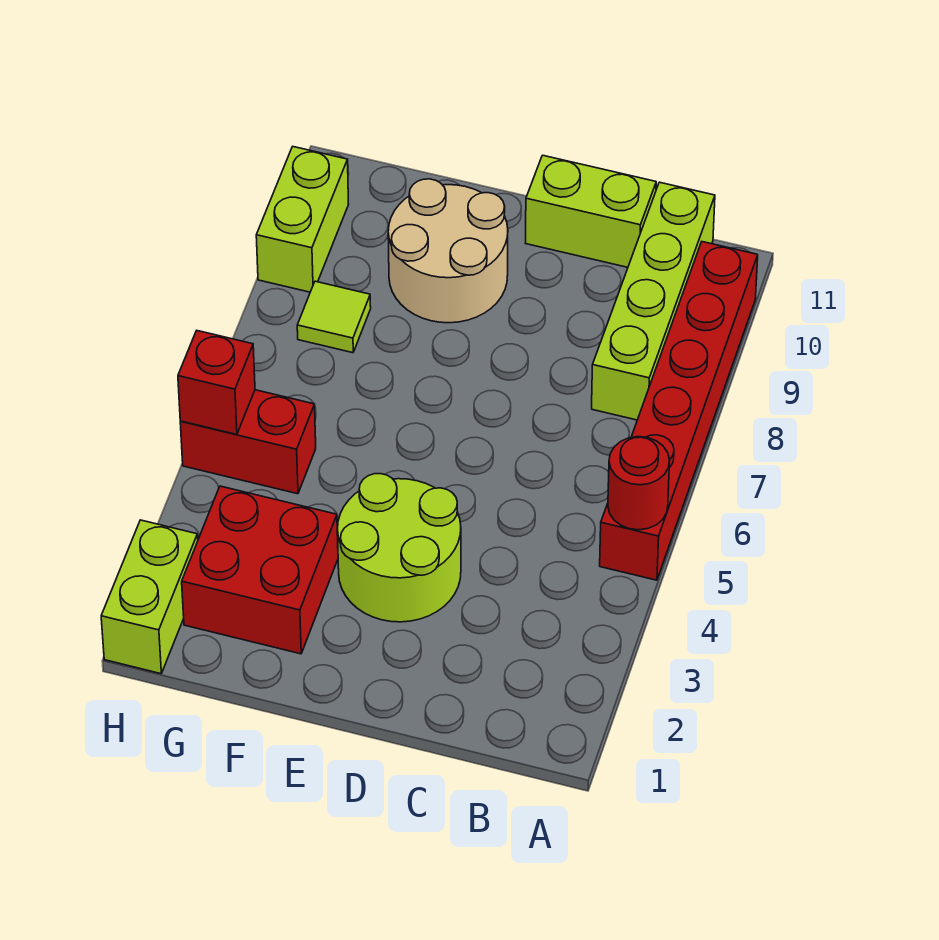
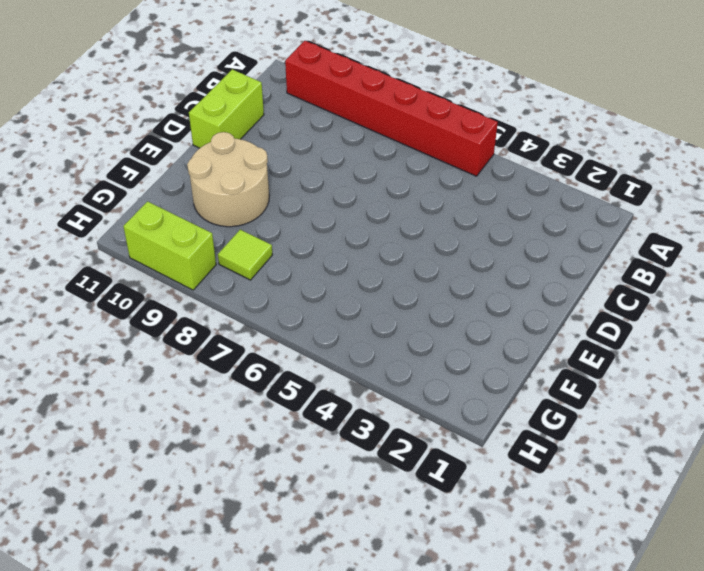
none -> lime 1x4 brick [592,182,715,420]
none -> lime 2x2 round brick [337,474,461,622]
none -> red 2x2 brick [182,486,338,654]

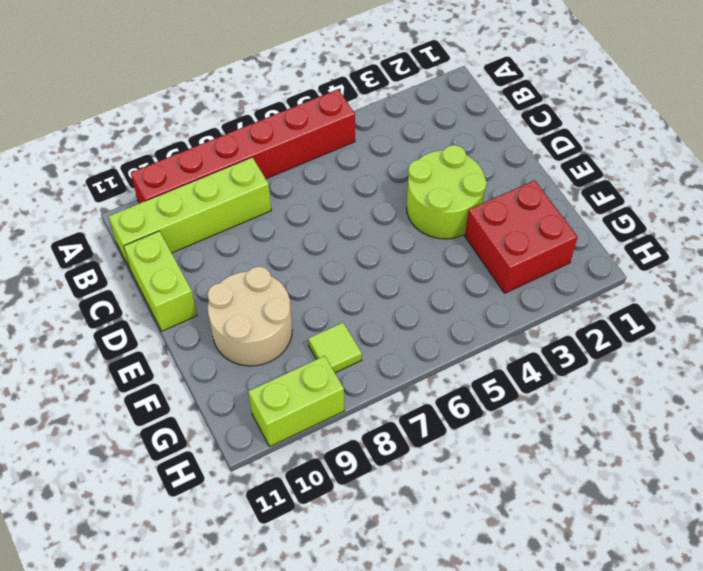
none -> red 1x2 brick [180,390,316,494]
none -> lime 1x2 brick [101,520,198,674]
none -> red 1x1 round brick [608,437,670,530]

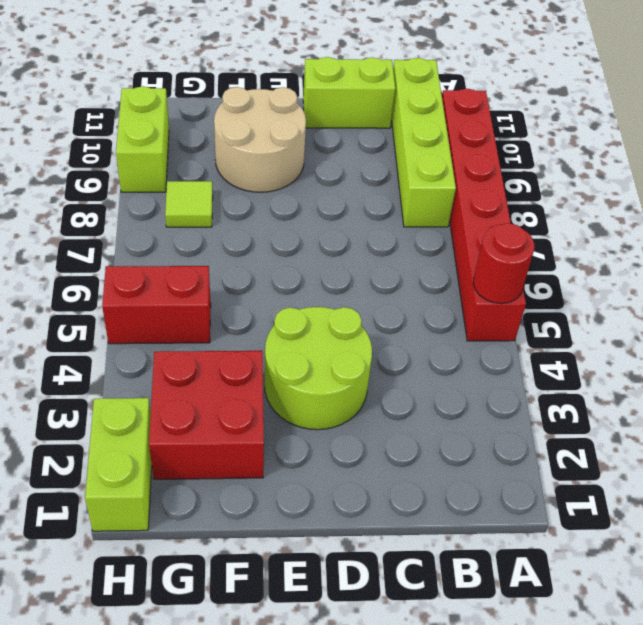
none -> red 1x1 brick [178,331,255,434]

